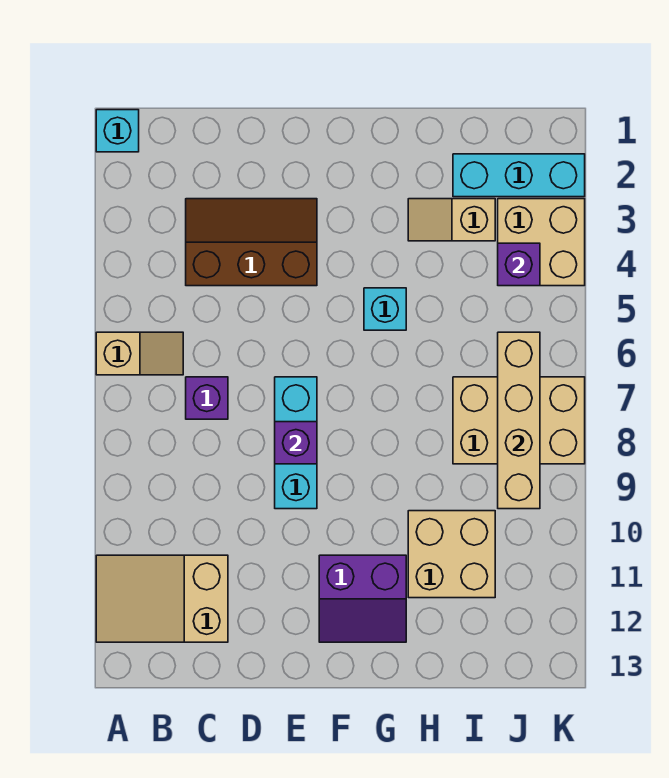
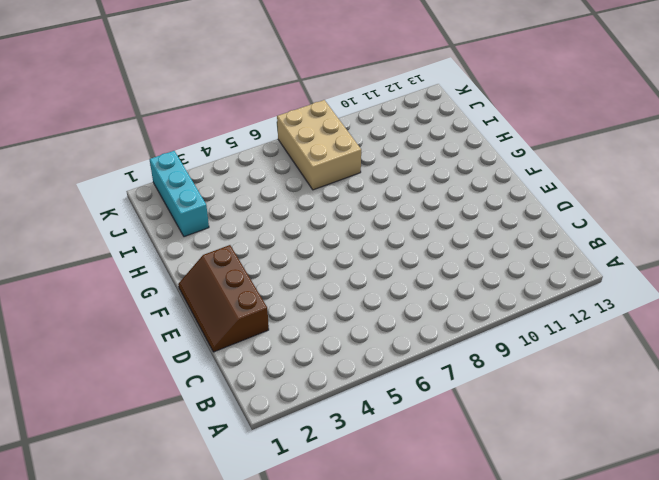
brown 2x3 slope [178,245,269,352] -> brown 2x3 slope moved to [186,199,317,286]
none -> cyan 1x1 brick [96,110,139,152]
none -> tan 1x2 slope [96,332,183,375]
none -> tan 2x3 slope [96,555,228,642]

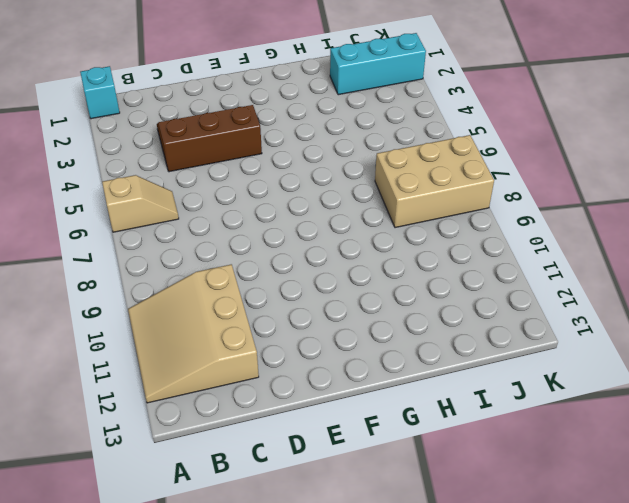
tan 3x3 slope [128,264,259,403] -> tan 2x3 slope [96,555,228,642]
none -> purple 1x1 brick [186,377,228,419]
none -> cyan 1x3 brick [275,377,317,509]
none -> purple 2x2 slope [319,555,406,642]

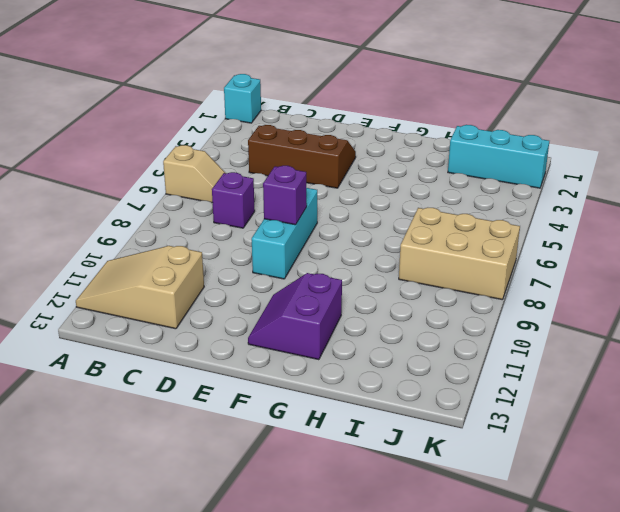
purple 2x2 slope [248,273,342,360] -> purple 2x2 slope turned to [319,555,406,642]
none -> cyan 1x1 brick [364,288,406,330]
none -> tan 1x2 slope [408,199,495,241]
none -> tan 2x2 brick [408,511,495,598]

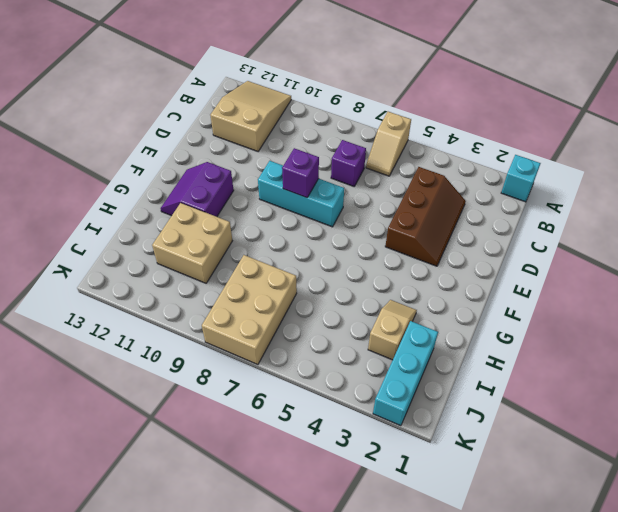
none -> cyan 1x1 brick [364,288,406,330]
none -> tan 2x2 brick [498,199,585,286]
none -> purple 1x1 brick [498,243,540,286]

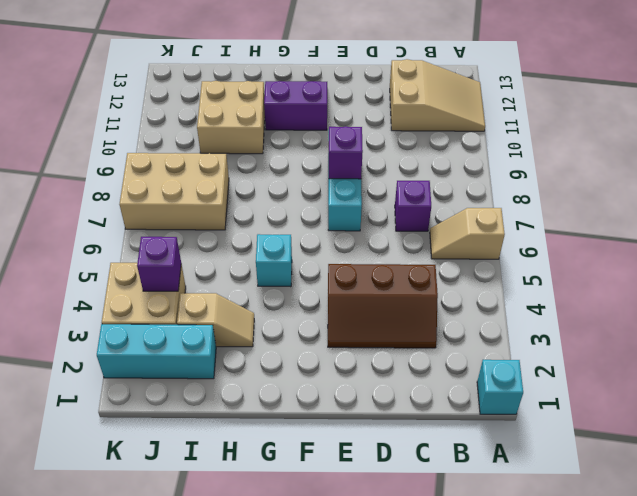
none -> tan 1x4 brick [498,332,540,509]

